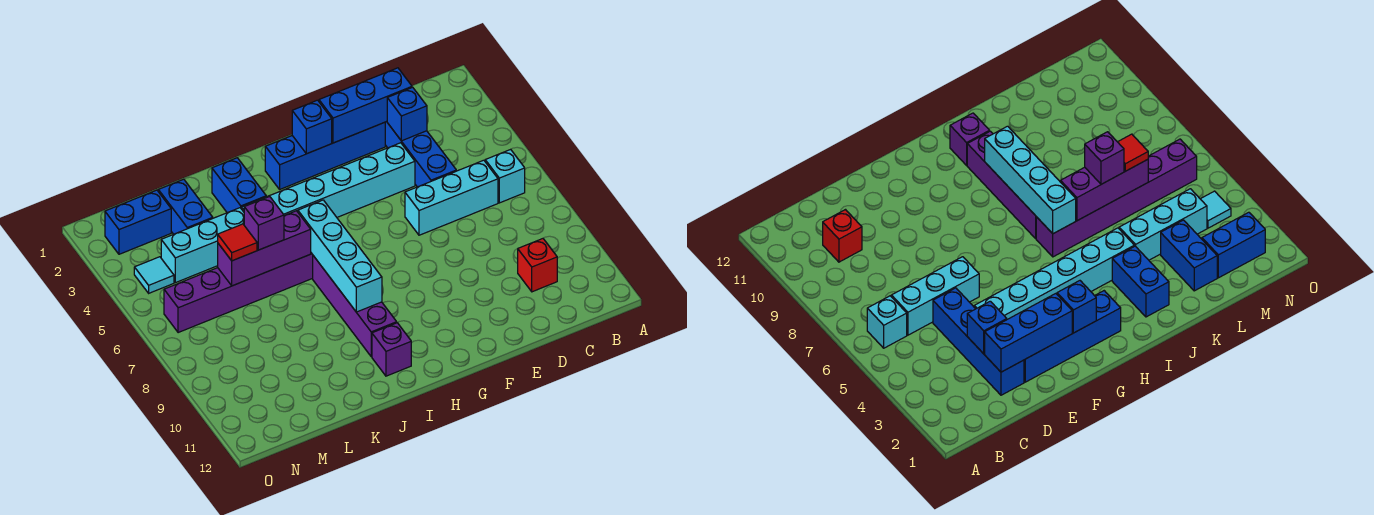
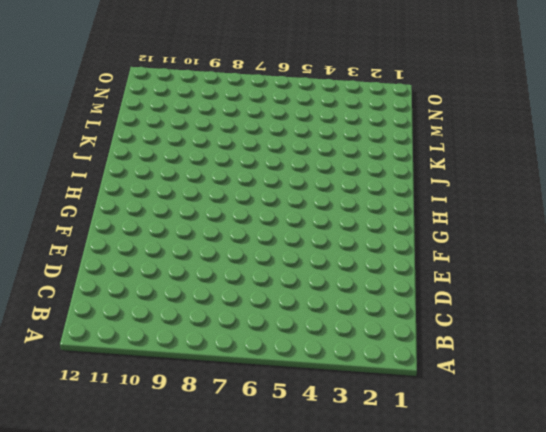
none -> cyan 1x1 brick [485,149,525,203]
none -> cyan 1x3 brick [405,160,498,235]
none -> red 1x1 brick [518,239,557,292]

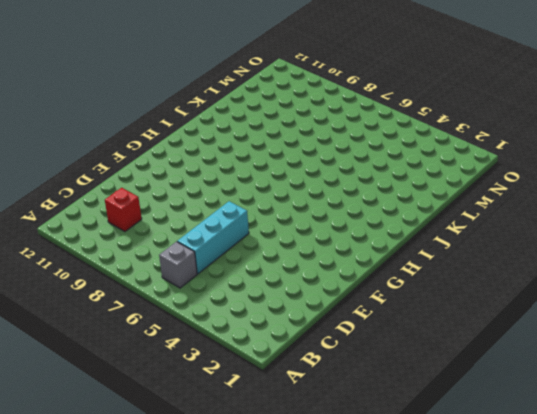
grey 1x1 brick [159,242,197,288] -> cyan 1x1 brick [485,149,525,203]
none -> blue 1x4 brick [385,122,456,187]
none -> blue 1x4 brick [265,122,385,189]
none -> cyan 1x6 brick [242,143,415,217]

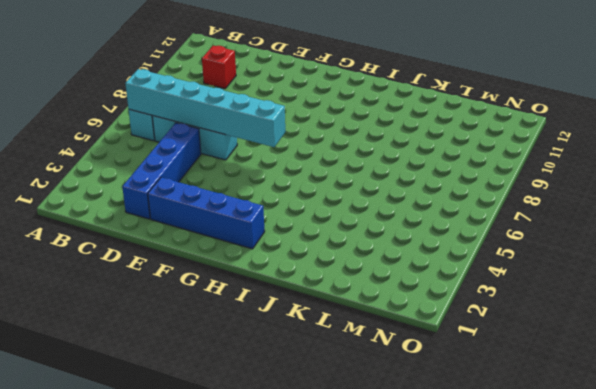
cyan 1x6 brick [125,69,285,147] -> cyan 1x6 brick moved to [242,143,415,217]
none -> purple 1x6 brick [164,253,313,333]
none -> purple 1x4 brick [313,256,397,357]
none -> purple 1x1 brick [372,323,411,376]

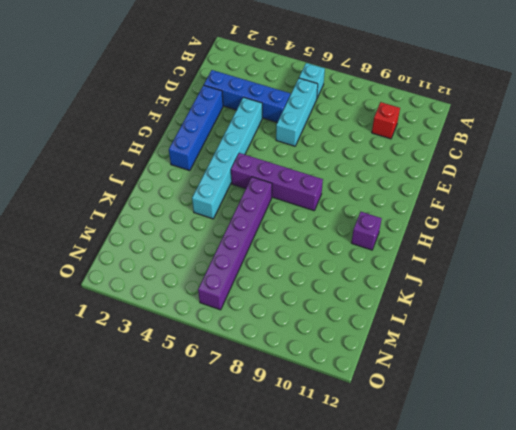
purple 1x4 brick [231,153,323,211] -> purple 1x4 brick moved to [313,256,397,357]
none -> blue 1x2 brick [212,158,266,213]
none -> cyan 1x3 brick [161,208,244,283]
none -> blue 1x2 brick [158,179,213,234]

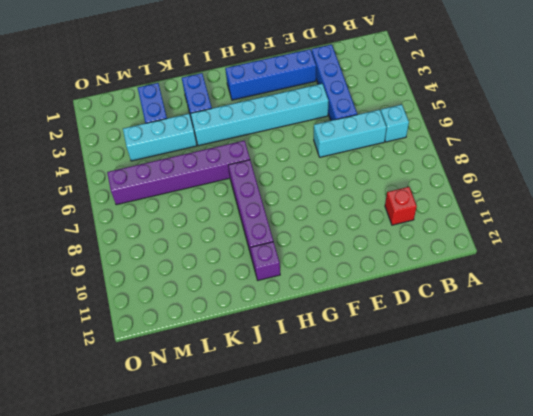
none -> blue 1x2 brick [105,190,171,254]
none -> cyan 1x1 tile [134,257,174,293]
none -> blue 1x3 brick [319,68,412,143]

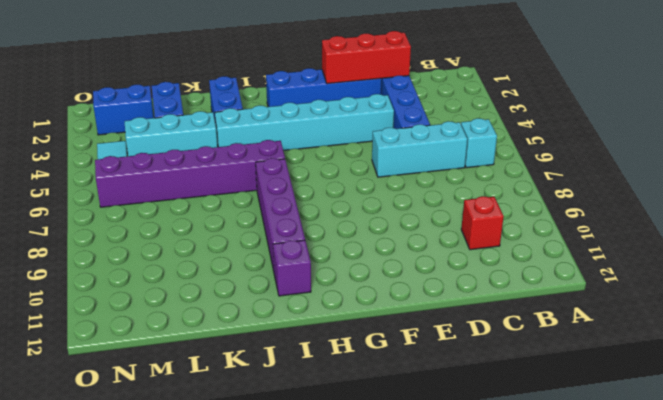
red 1x3 brick [322,31,411,84] -> blue 1x3 brick [319,68,412,143]
none -> blue 1x1 brick [387,87,427,141]
none -> blue 1x1 brick [292,100,332,154]
none -> cyan 1x4 brick [298,200,382,312]

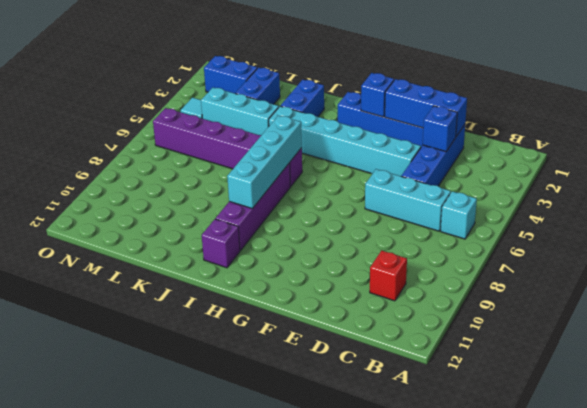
none -> purple 1x3 brick [218,211,311,286]
none -> purple 1x1 brick [244,197,284,250]
none -> red 1x1 tile [218,224,257,261]

